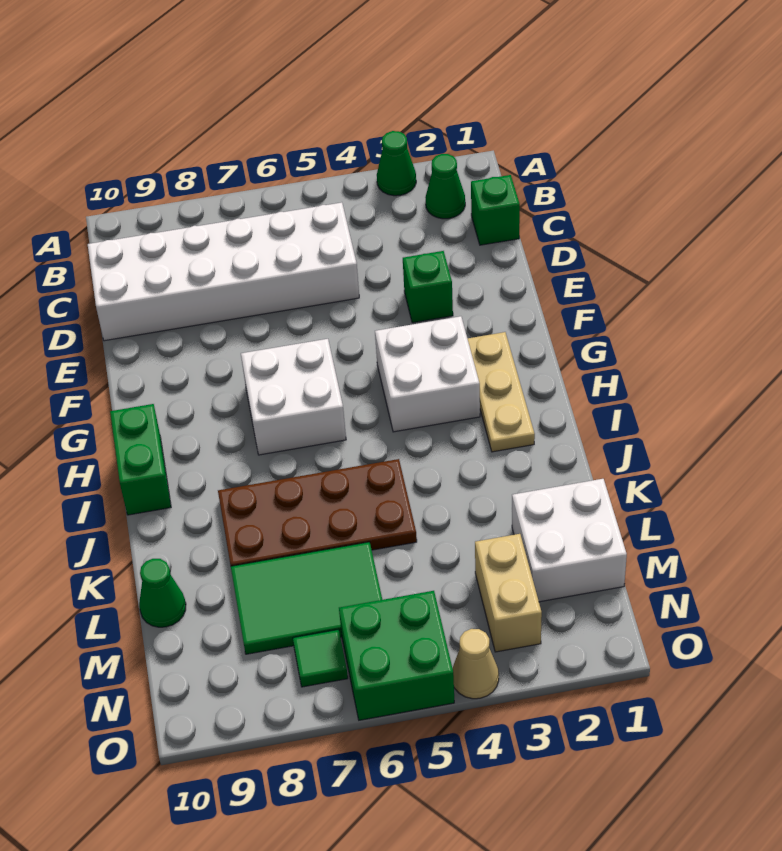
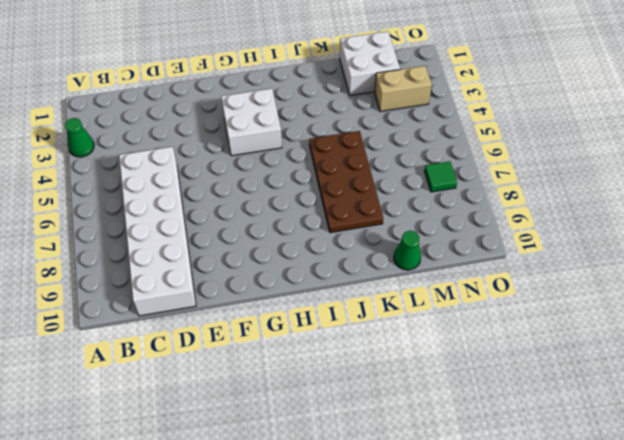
none -> green 1x1 cone [425,154,465,219]
none -> green 1x1 brick [471,175,520,245]
none -> green 1x1 brick [403,251,453,323]

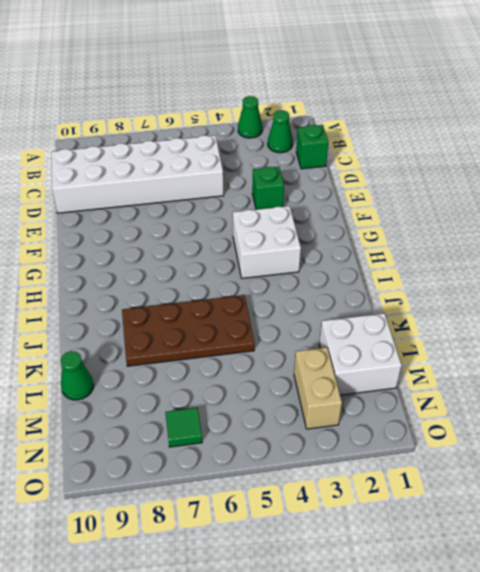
none -> tan 1x3 plate [468,332,535,452]
none -> white 2x2 brick [241,339,346,455]
none -> green 1x2 brick [110,404,171,515]

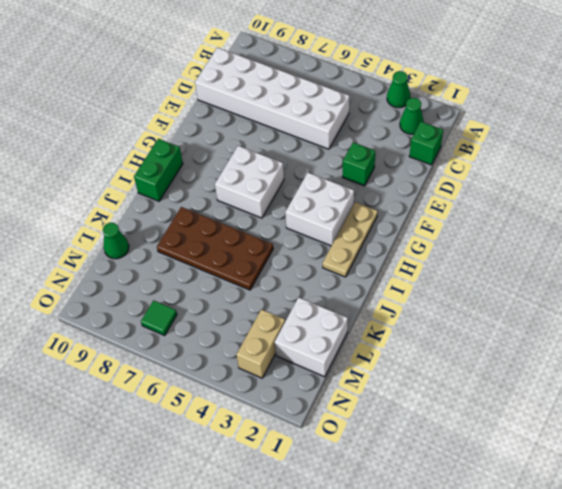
none -> green 2x3 tile [231,542,382,654]
none -> green 2x2 brick [339,591,454,720]
none -> tan 1x1 cone [453,629,499,699]

